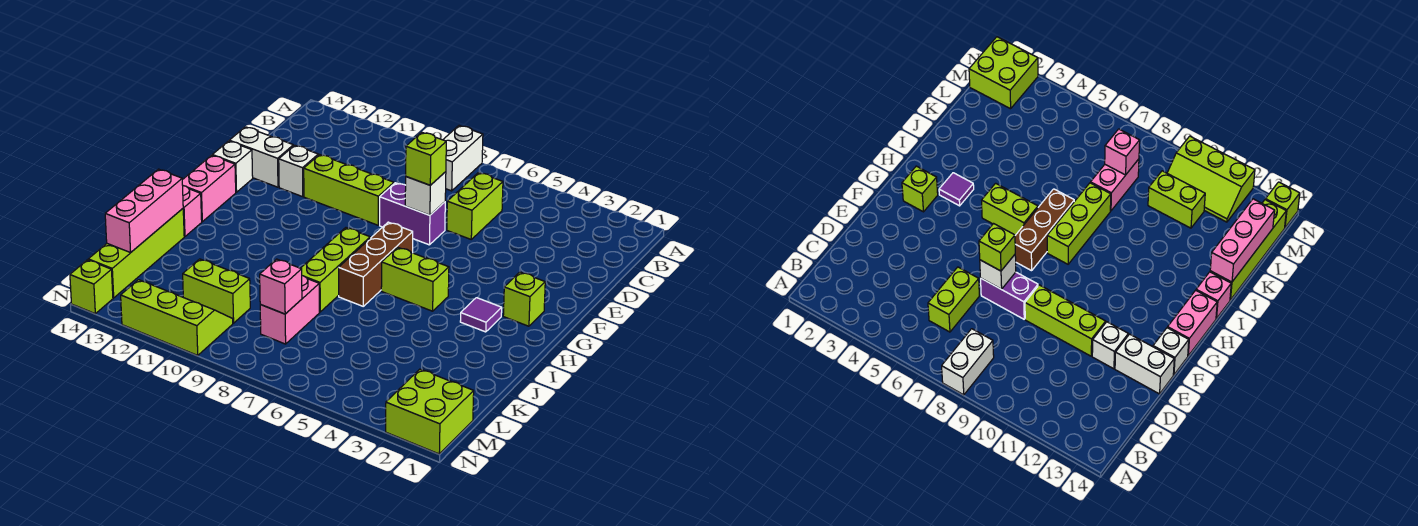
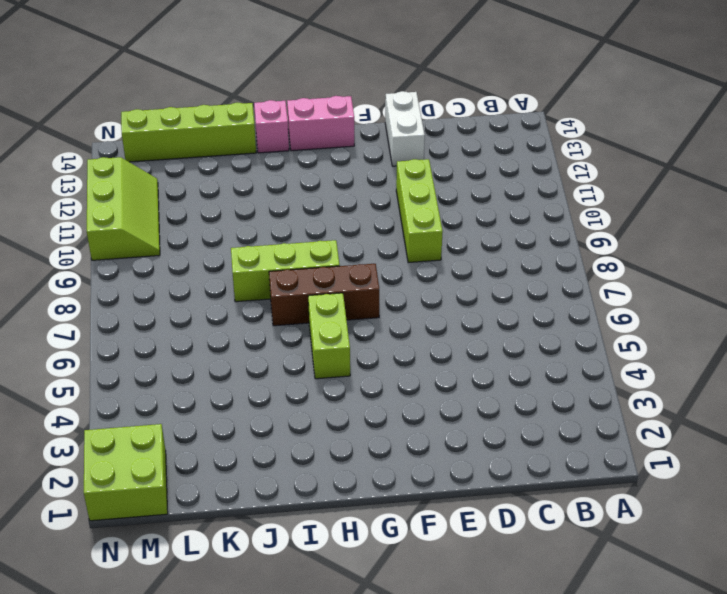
none -> white 1x2 brick [443,126,483,191]
none -> lime 1x2 brick [447,173,503,239]
none -> purple 1x2 brick [380,183,445,245]

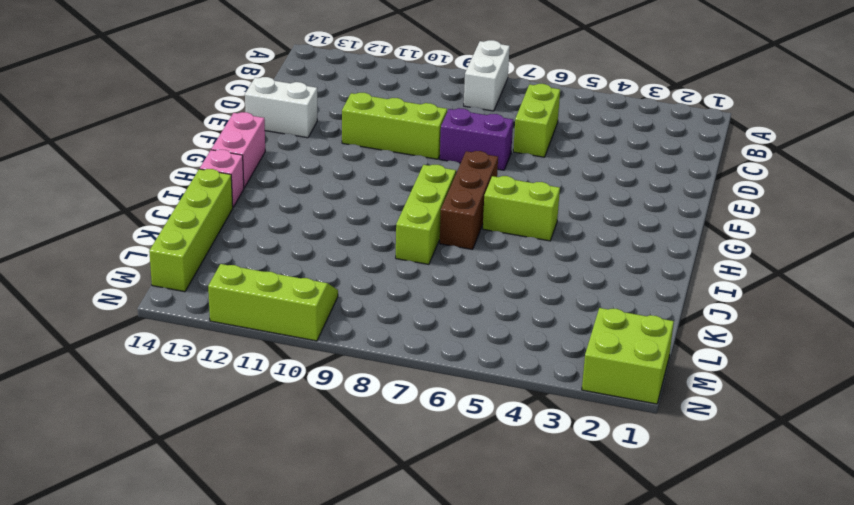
none -> white 1x1 brick [279,145,318,197]
none -> white 1x1 brick [212,141,253,192]
none -> lime 1x1 brick [503,272,545,326]

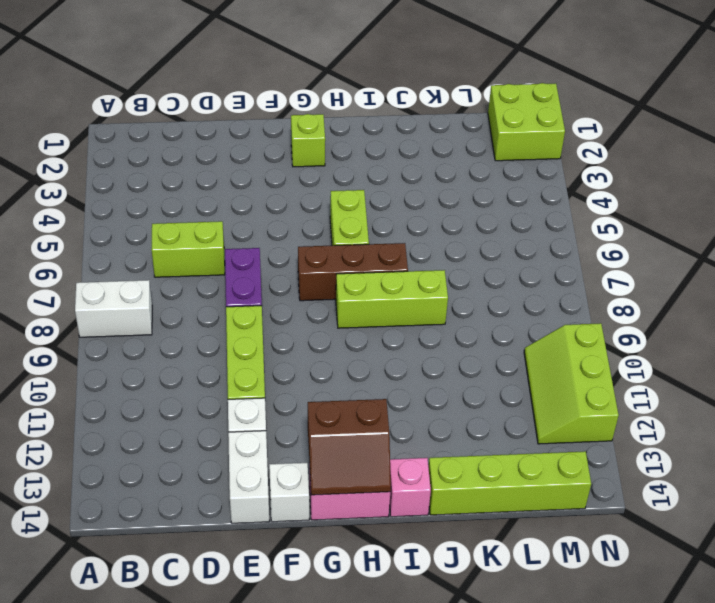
brown 2x2 slope [308,399,391,495] -> none
none -> purple 1x1 tile [460,298,502,332]
none -> pink 1x2 brick [260,276,319,344]
none -> lime 1x2 brick [183,259,250,323]

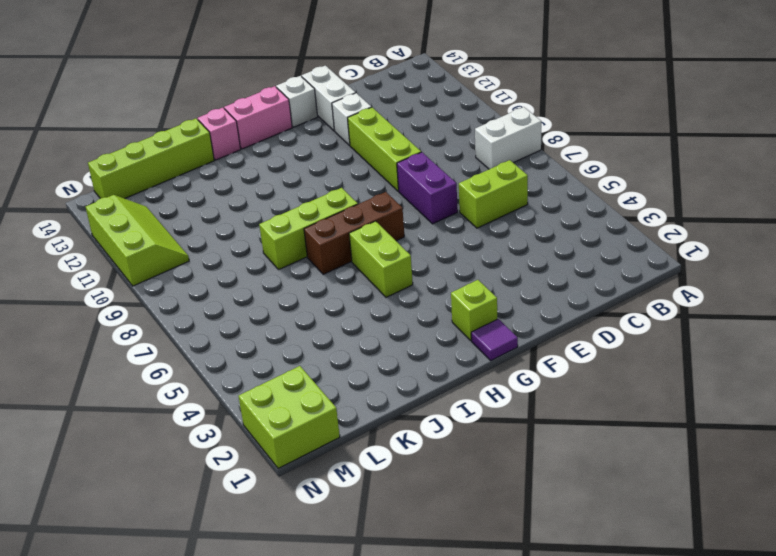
purple 1x1 tile [471,319,518,360] -> purple 1x1 tile moved to [460,298,502,332]
none -> pink 1x2 brick [260,276,319,344]
none -> lime 1x2 brick [183,259,250,323]
none -> lime 1x1 brick [70,260,113,314]

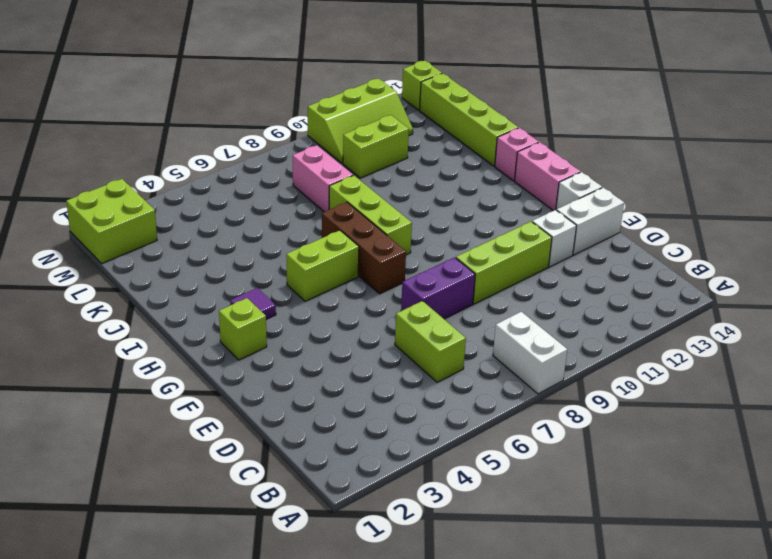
none -> white 1x1 brick [405,172,446,215]
none -> pink 1x3 brick [105,169,183,253]
none -> pink 1x1 brick [260,259,302,314]

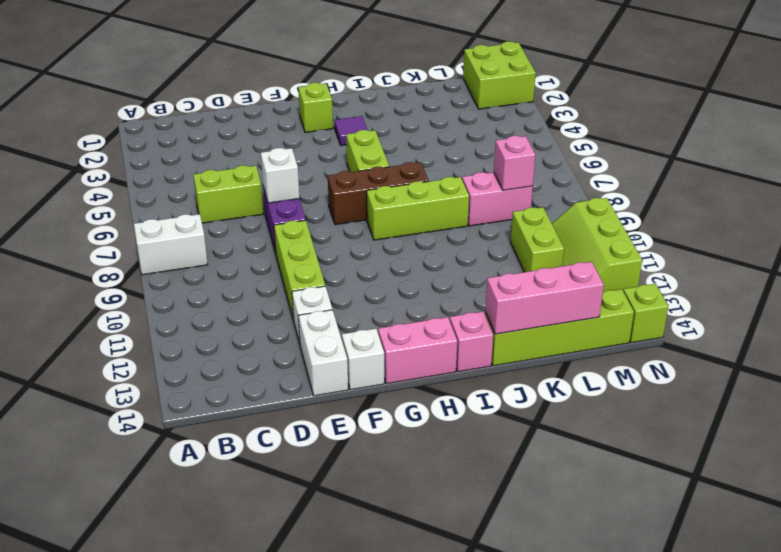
none -> lime 1x1 brick [406,132,446,185]

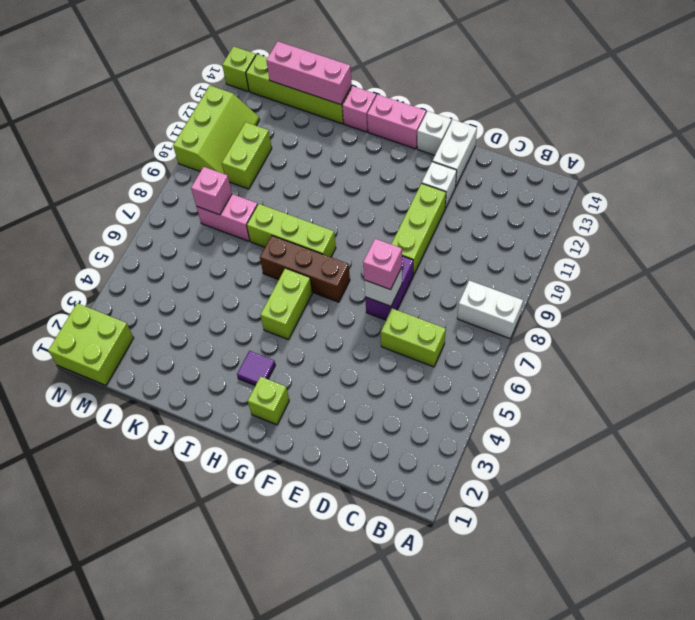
pink 1x1 brick [363,239,402,290] -> lime 1x1 brick [406,132,446,185]

